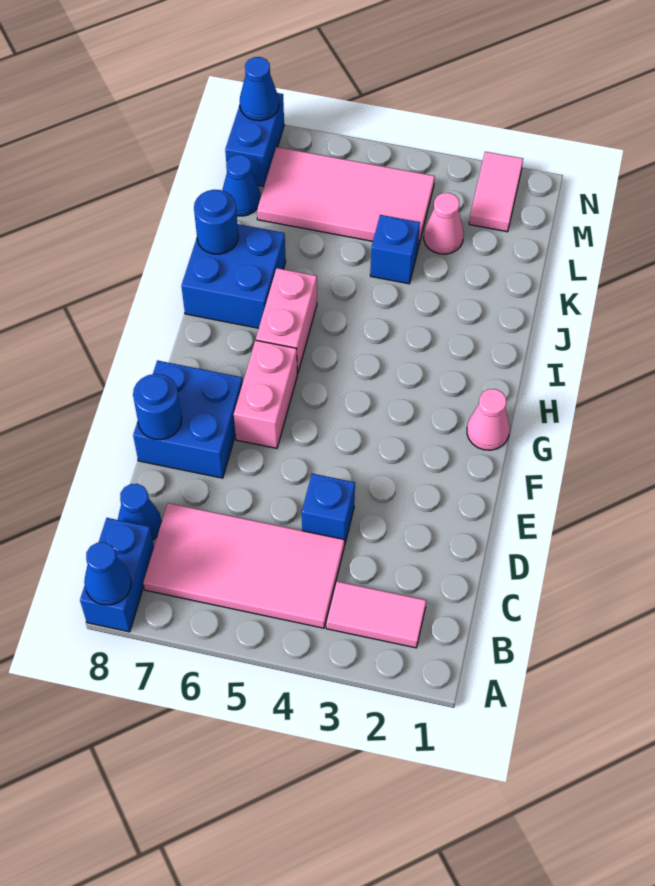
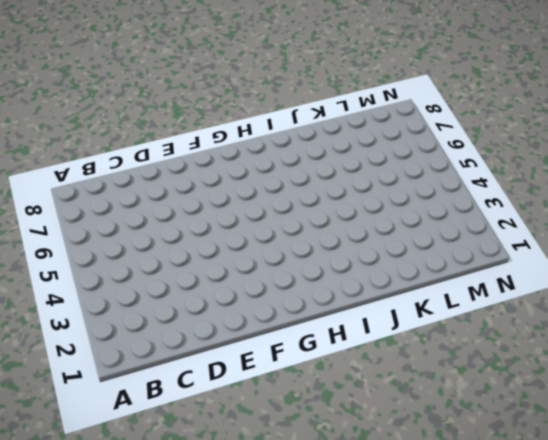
none -> blue 1x2 brick [80,518,154,632]
none -> pink 1x2 tile [326,582,426,648]
none -> pink 2x4 tile [143,503,345,628]

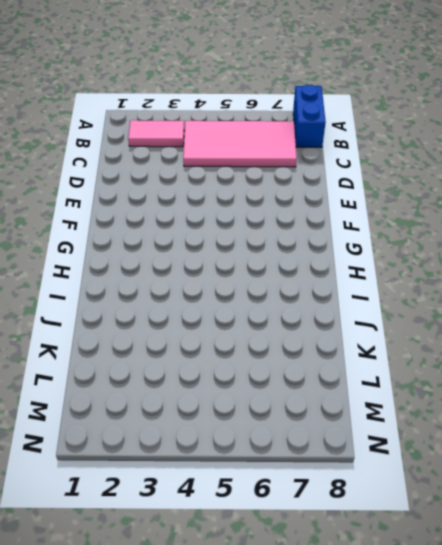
none -> blue 1x1 cone [118,484,162,540]
none -> blue 1x1 brick [302,474,355,545]
none -> blue 2x2 brick [133,360,243,478]

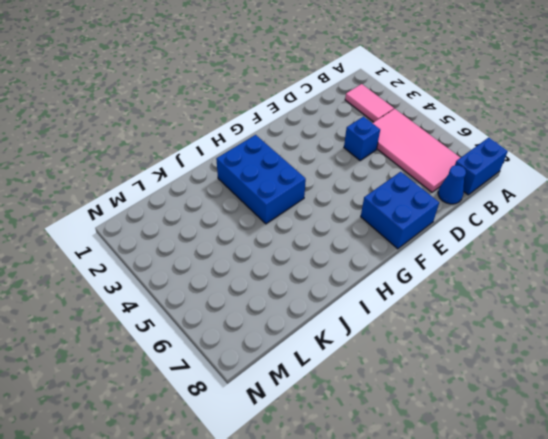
blue 2x3 brick [216,135,306,224] -> none
none -> pink 1x2 brick [234,340,297,448]
none -> pink 1x1 cone [467,389,510,450]
none -> pink 1x2 brick [256,268,317,374]

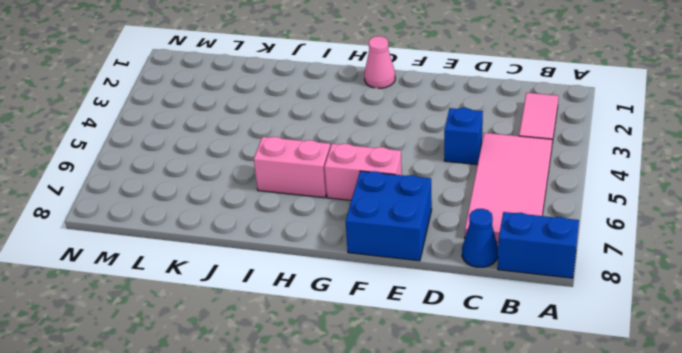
none -> blue 2x2 brick [181,224,286,328]
none -> blue 1x1 brick [370,215,420,284]
none -> pink 1x1 cone [424,193,464,254]

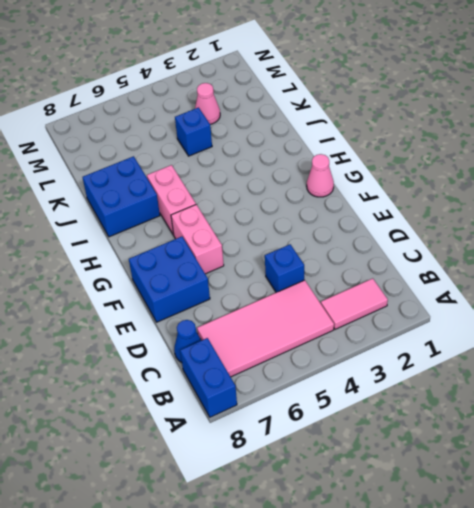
none -> pink 2x4 tile [257,147,435,248]
none -> blue 1x1 cone [222,155,261,216]
none -> pink 1x2 tile [469,152,523,232]

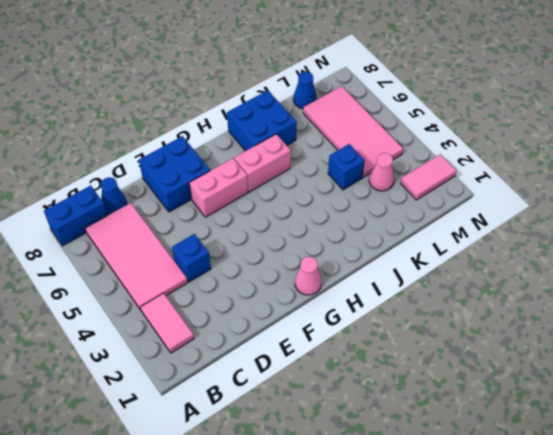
none -> blue 1x2 brick [225,93,284,186]
none -> blue 1x1 cone [84,542,131,605]
none -> blue 1x1 round brick [133,374,182,440]

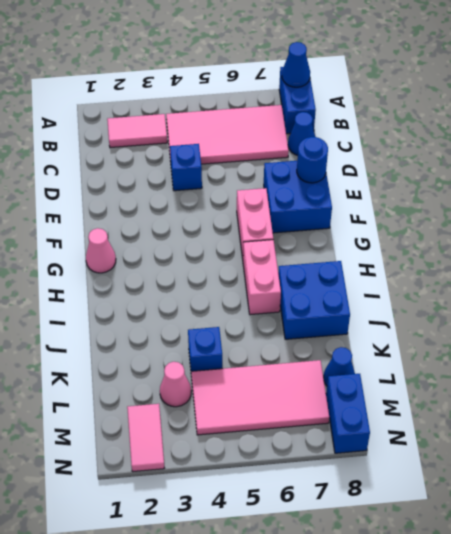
none -> blue 1x1 round brick [194,190,238,254]
none -> blue 1x1 cone [240,57,279,121]

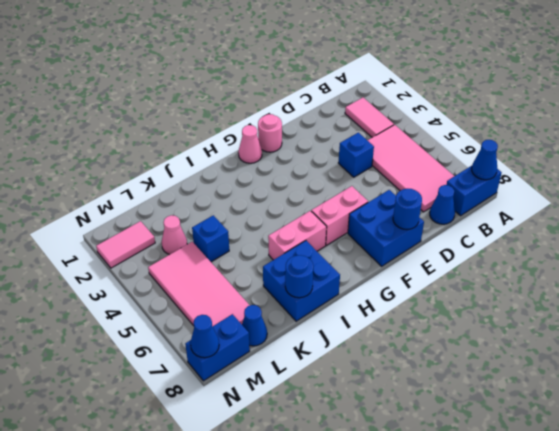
pink 1x1 round brick [258,114,282,152] -> none

